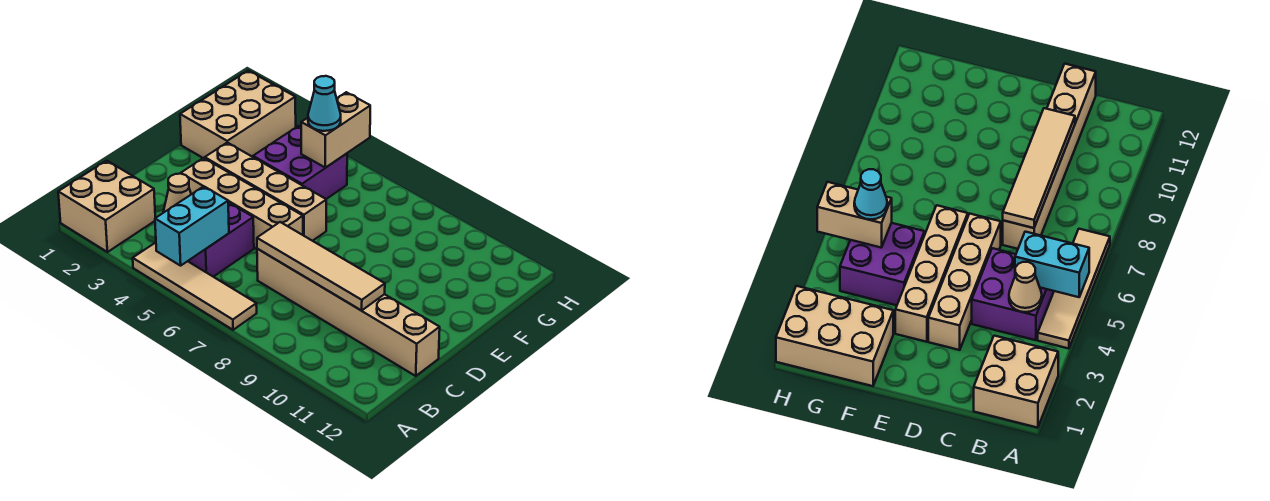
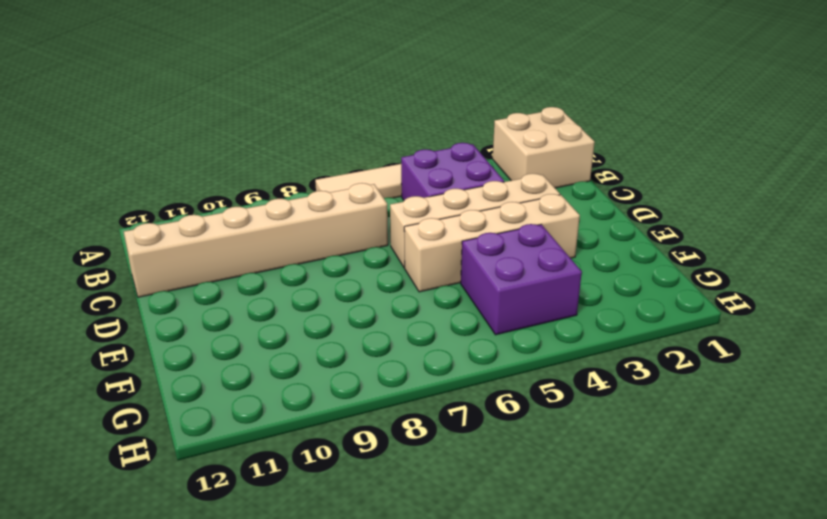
none -> tan 2x3 brick [180,71,296,158]
none -> cyan 1x2 brick [155,186,229,266]
none -> tan 1x1 cone [163,174,191,213]

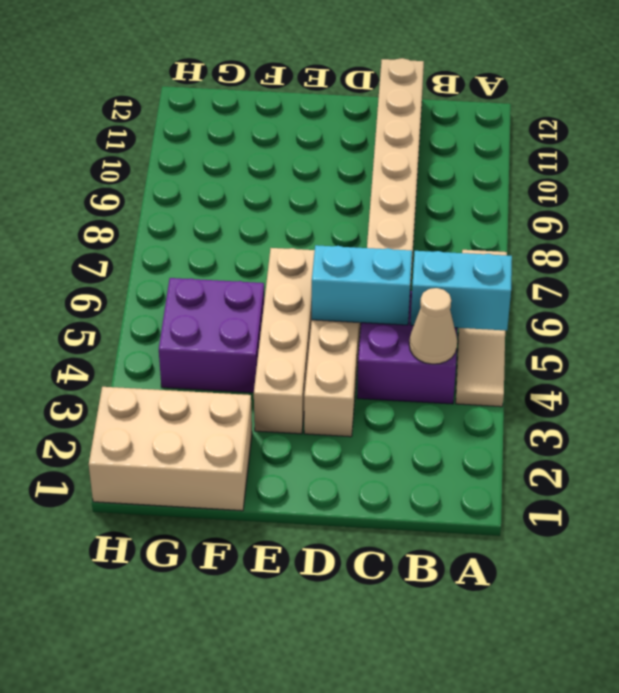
cyan 1x2 brick [312,245,412,325] -> none
none -> tan 2x2 brick [58,161,155,252]
none -> tan 1x4 tile [257,222,385,311]
none -> tan 1x2 brick [301,92,370,168]

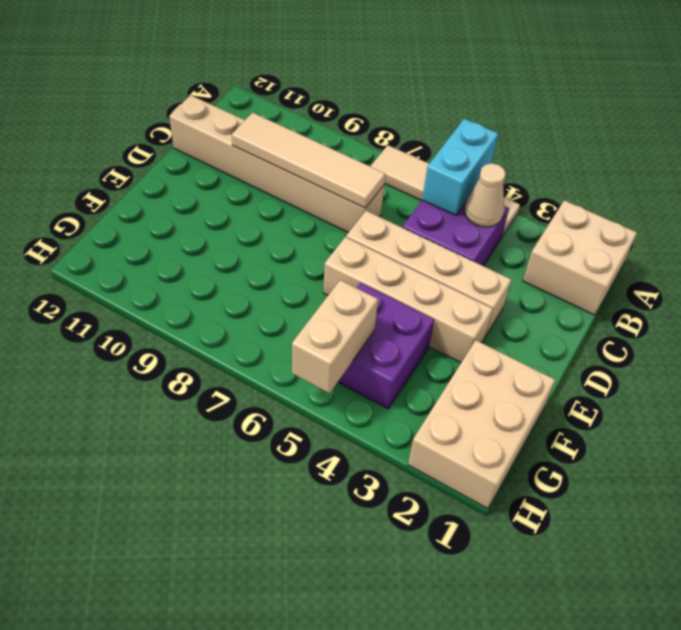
none -> cyan 1x1 cone [308,76,341,131]

